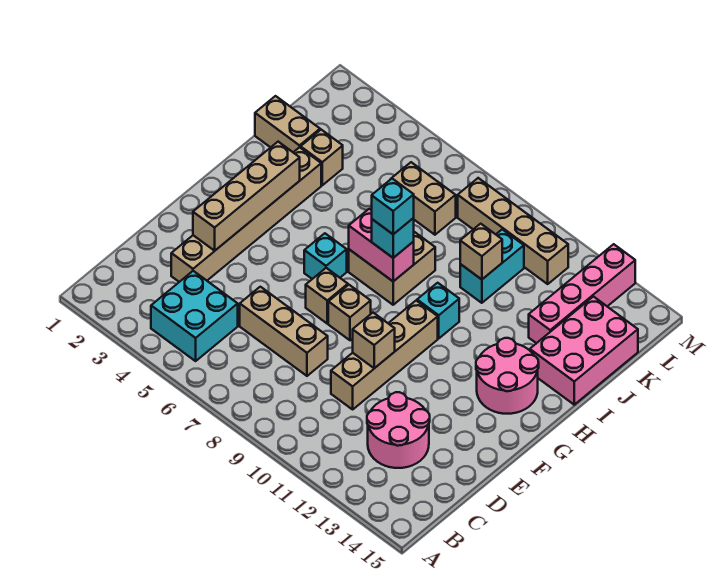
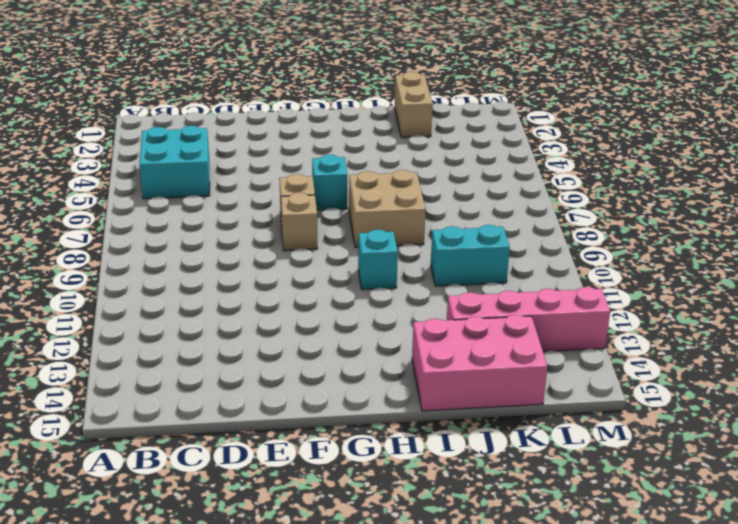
none -> pink 2x2 round brick [367,392,430,468]
none -> tan 1x6 brick [171,147,321,282]
none -> tan 1x3 brick [240,287,328,376]

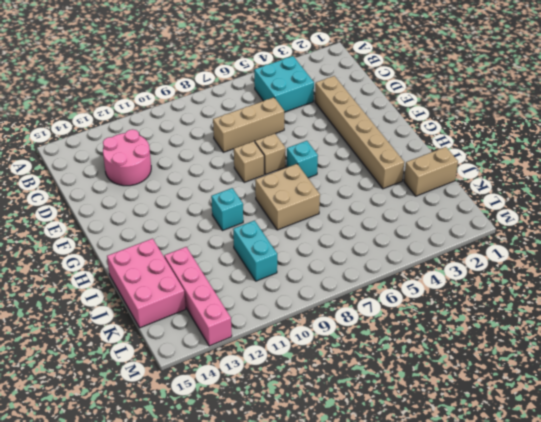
none -> tan 1x4 brick [331,301,438,409]
none -> pink 2x2 round brick [476,338,539,414]
none -> tan 1x1 brick [301,130,343,185]

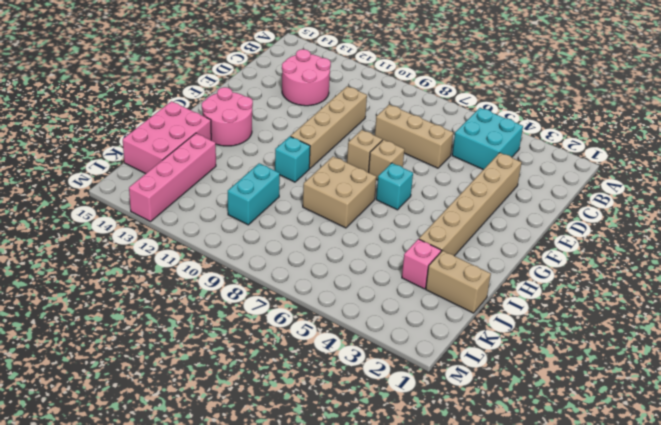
pink 1x1 brick [402,239,441,289] -> tan 1x1 brick [301,130,343,185]
none -> tan 1x2 brick [391,162,456,235]
none -> tan 1x4 brick [458,178,568,284]
none -> tan 1x4 brick [193,142,300,251]

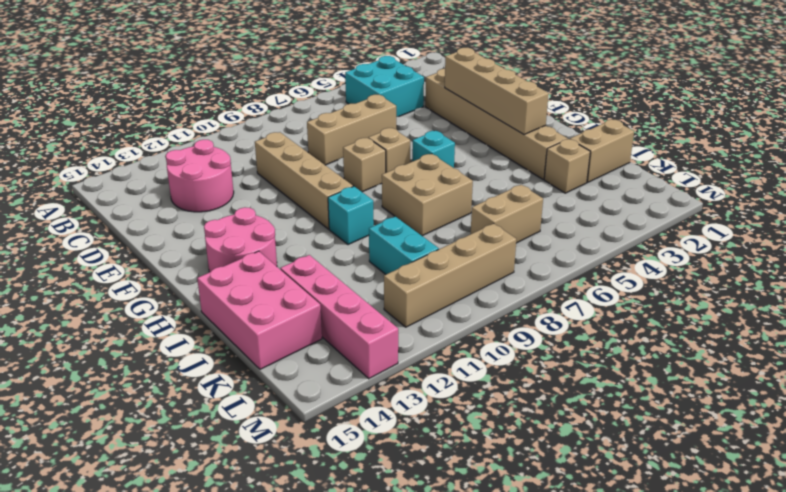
none -> tan 1x1 brick [353,313,395,368]
none -> pink 1x2 brick [349,209,414,281]
none -> tan 1x1 brick [460,224,502,279]

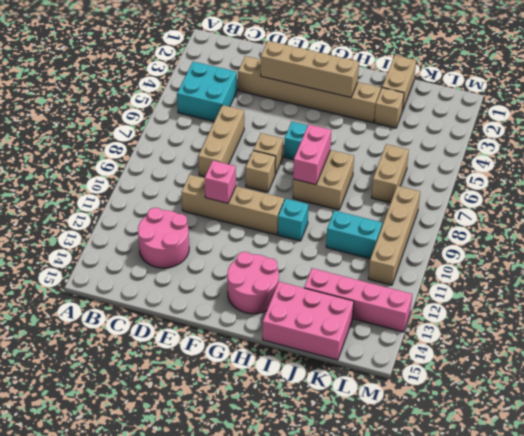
pink 1x1 brick [205,161,236,203] -> tan 1x1 brick [353,313,395,368]
none -> tan 1x1 brick [460,224,502,279]
none -> cyan 1x1 brick [372,218,414,258]
none -> cyan 1x1 brick [372,179,414,234]

